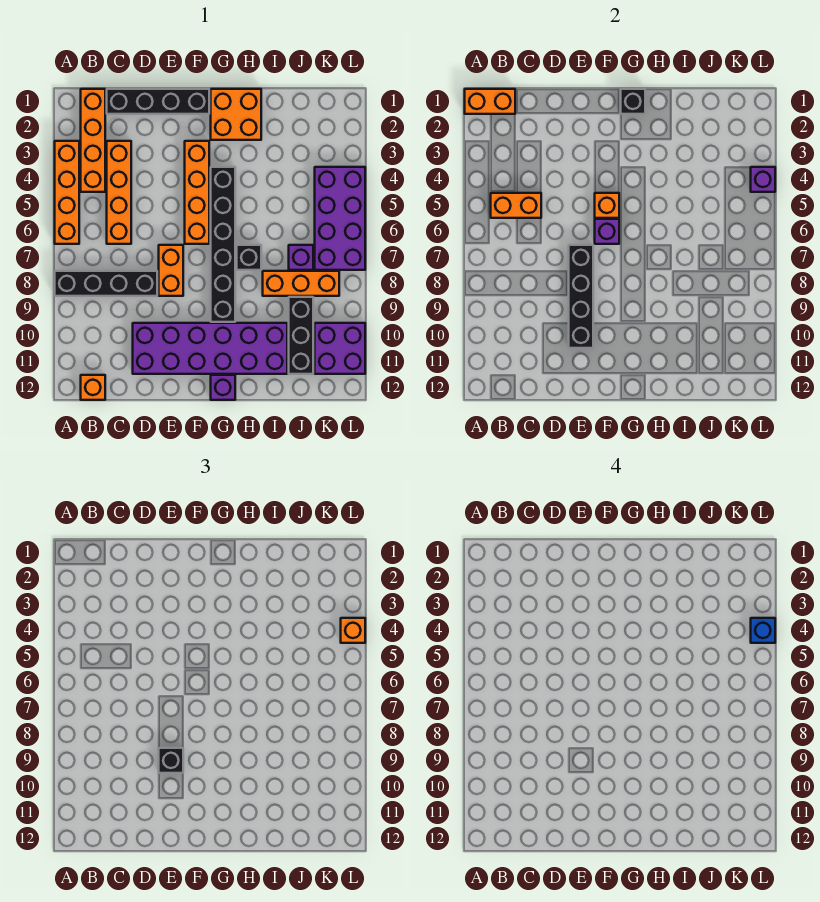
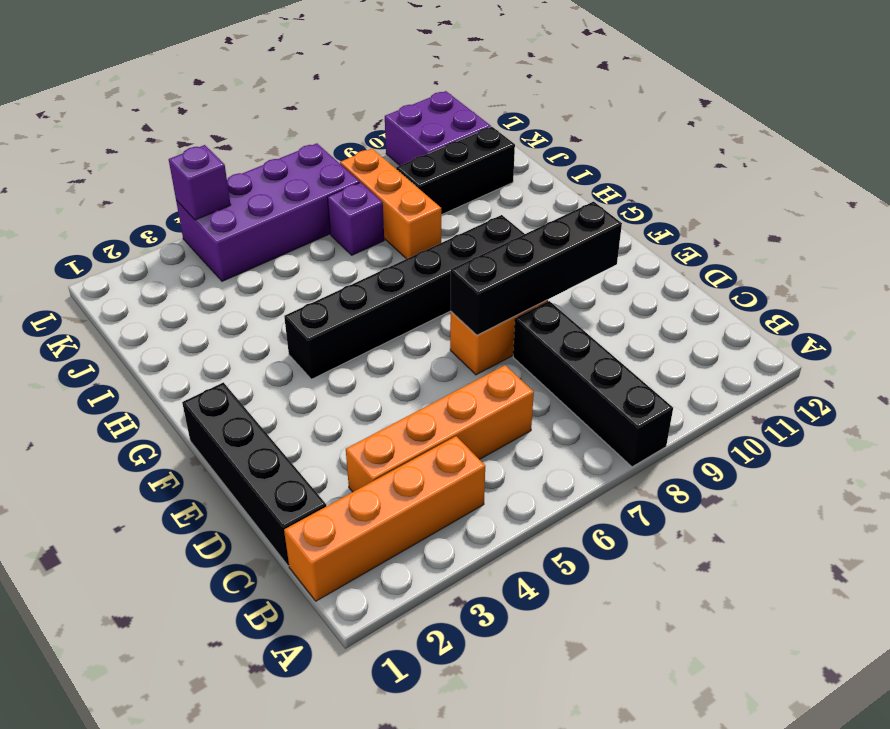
none -> orange 1x4 brick [55,141,79,244]
none -> orange 1x1 brick [81,375,105,400]
none -> purple 2x6 brick [133,323,287,374]

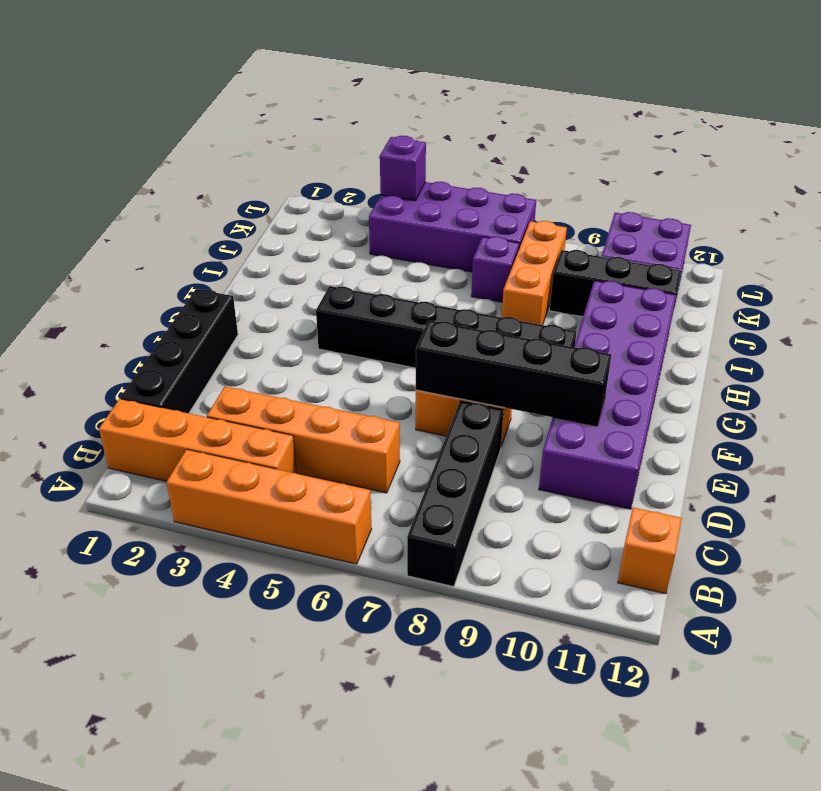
none -> orange 1x4 brick [185,141,209,244]
none -> orange 2x2 brick [211,89,261,140]
none -> purple 1x1 brick [211,375,235,400]

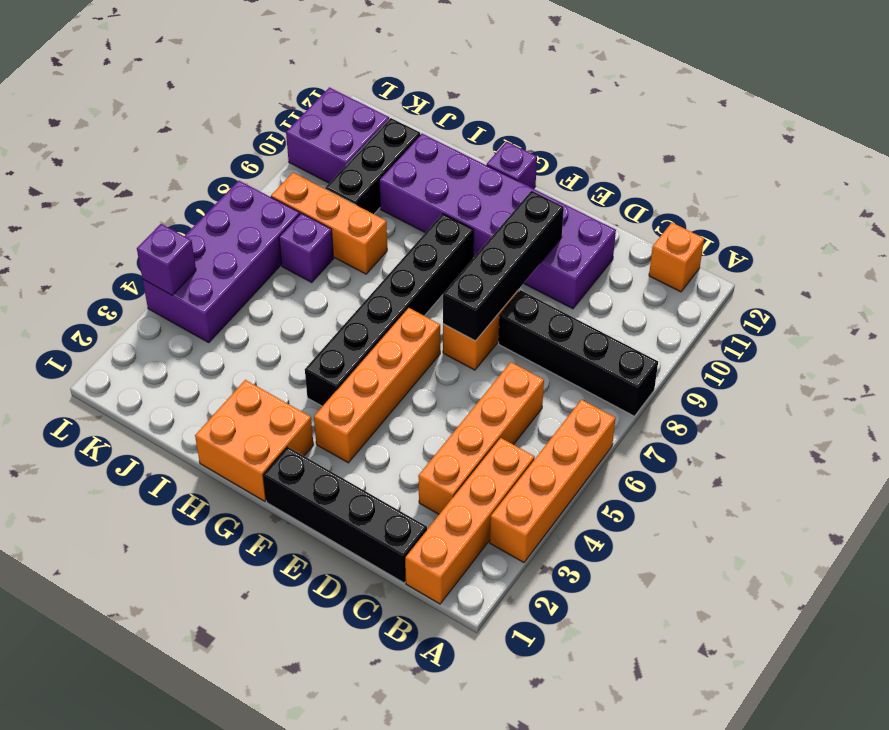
none -> black 1x1 brick [237,245,261,270]
none -> orange 1x2 brick [465,89,515,114]
none -> orange 1x2 brick [491,193,541,218]

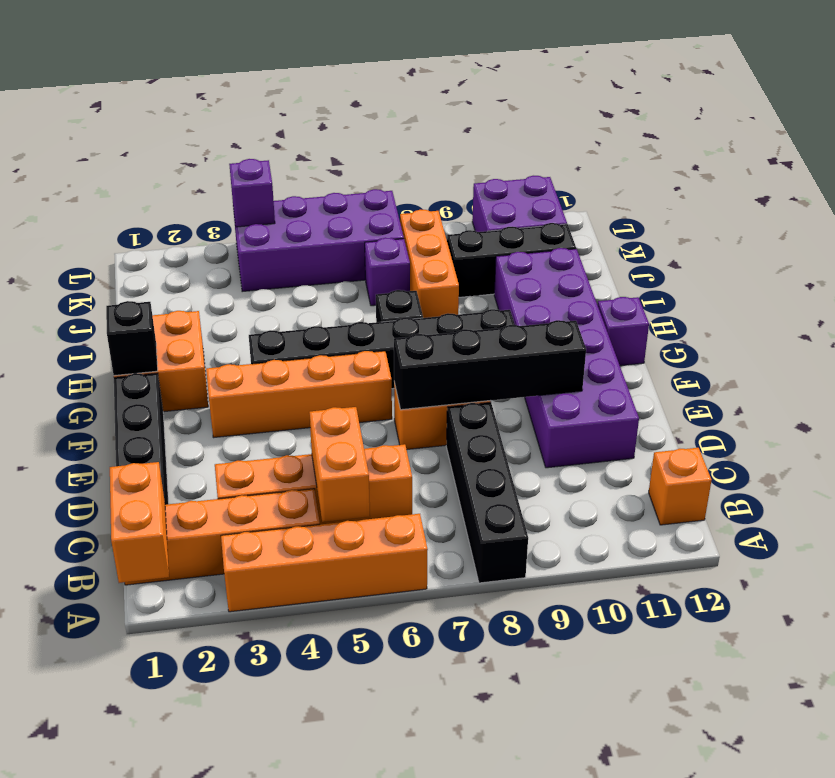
none -> orange 1x1 brick [595,193,619,218]
none -> purple 1x1 brick [595,219,619,244]
none -> black 1x1 brick [159,748,183,773]

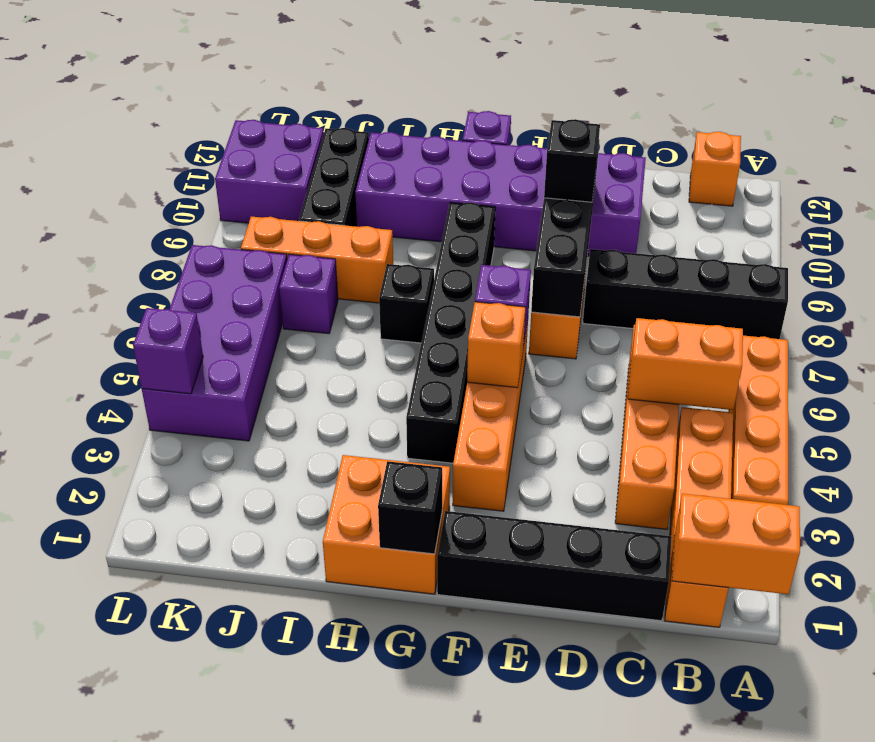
none -> orange 1x1 brick [341,618,365,643]
none -> blue 1x1 brick [751,618,775,643]

